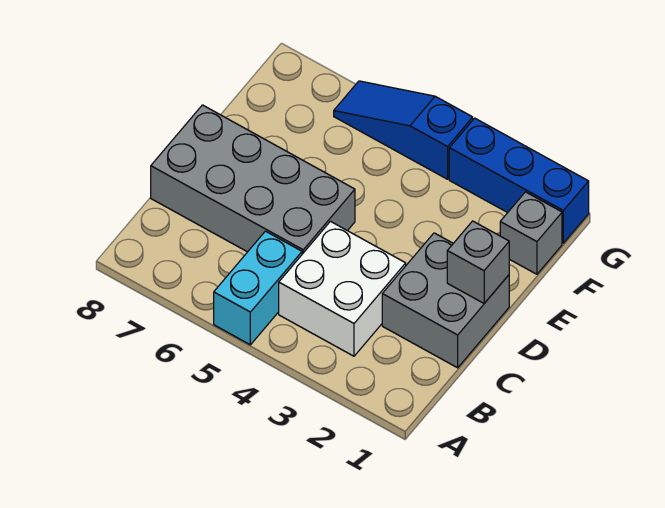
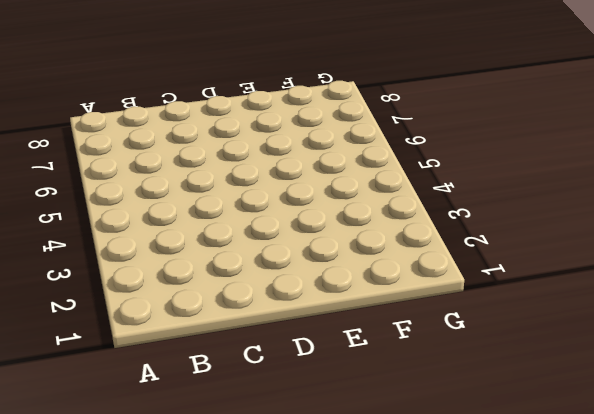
none -> cyan 1x2 brick [214,231,302,345]
none -> white 2x2 brick [279,221,406,356]

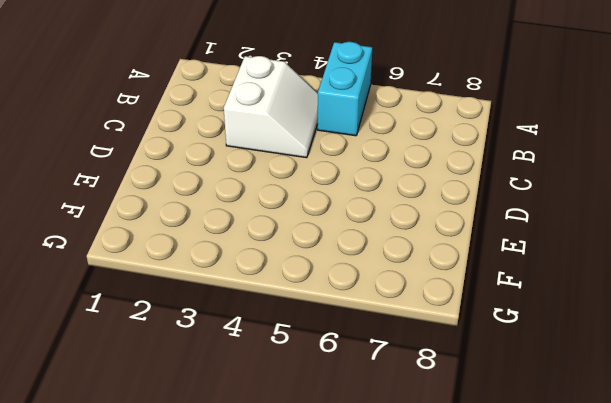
white 2x2 slope [224,56,318,158] -> white 2x2 brick [279,221,406,356]
none -> grey 2x2 brick [382,233,509,368]
none -> grey 2x4 brick [151,105,355,254]

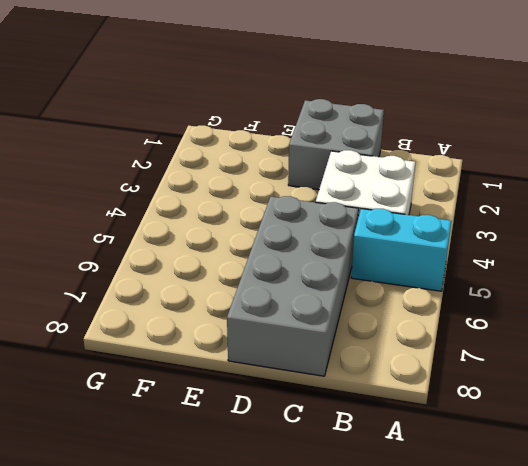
none -> grey 1x1 brick [500,192,562,274]
none -> blue 1x3 brick [449,118,589,243]

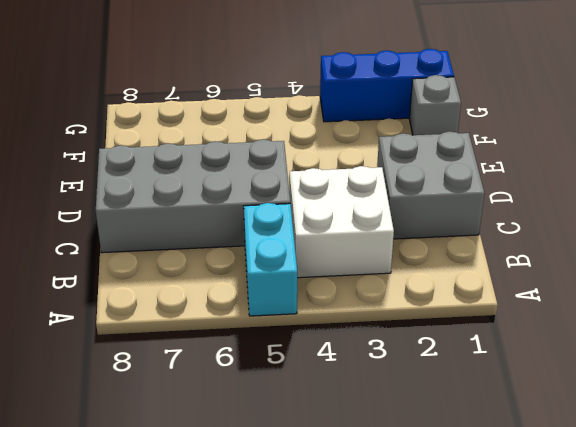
none -> blue 1x3 slope [334,81,473,179]
none -> grey 1x1 brick [447,221,509,303]

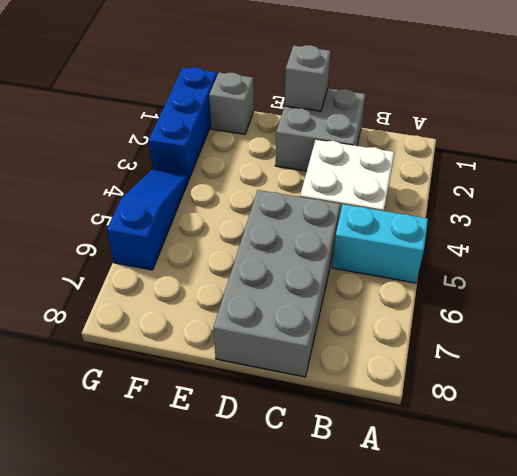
blue 1x3 slope [107,170,188,270] -> blue 1x3 slope turned to [334,81,473,179]

